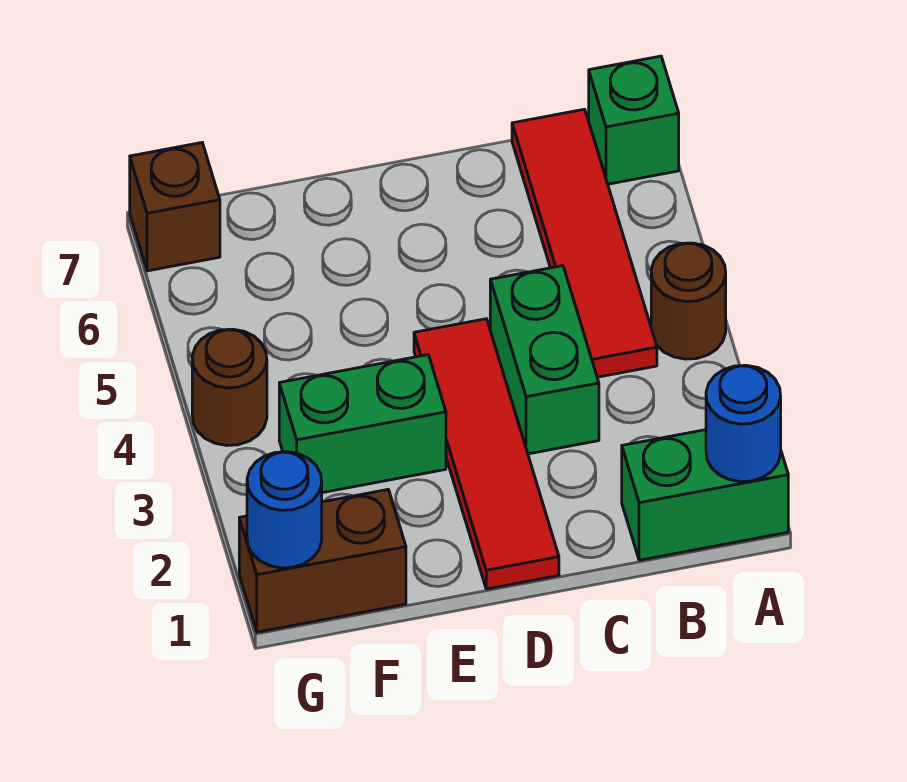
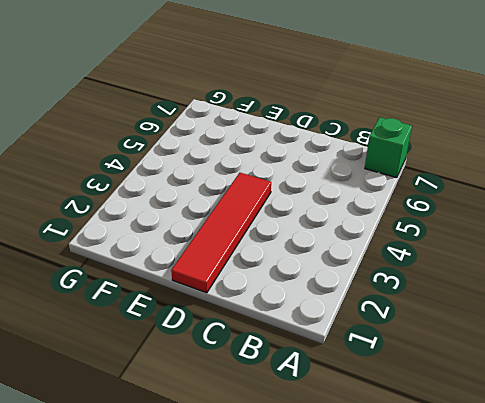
none -> green 1x2 brick [622,430,788,560]
none -> brown 1x1 round brick [651,243,726,359]
none -> red 1x4 tile [512,109,657,377]

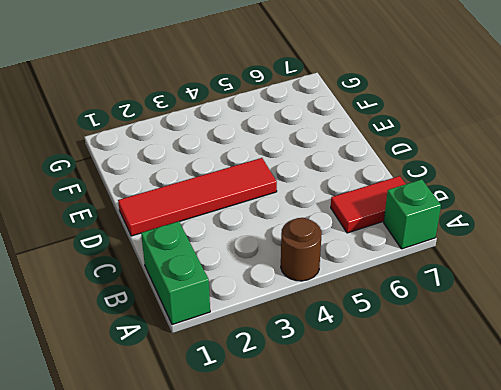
red 1x2 tile [331,176,405,233] -> red 1x4 tile [512,109,657,377]
none -> green 1x2 brick [490,266,599,454]
none -> green 1x2 brick [279,355,446,493]
none -> brown 1x2 brick [239,490,406,632]

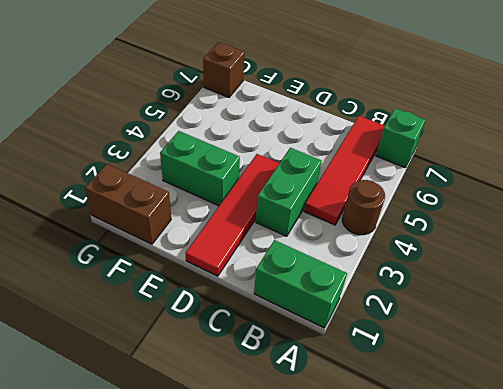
none -> brown 1x1 round brick [192,329,267,446]
none -> blue 1x1 round brick [706,365,781,482]
none -> blue 1x1 round brick [247,452,322,568]

